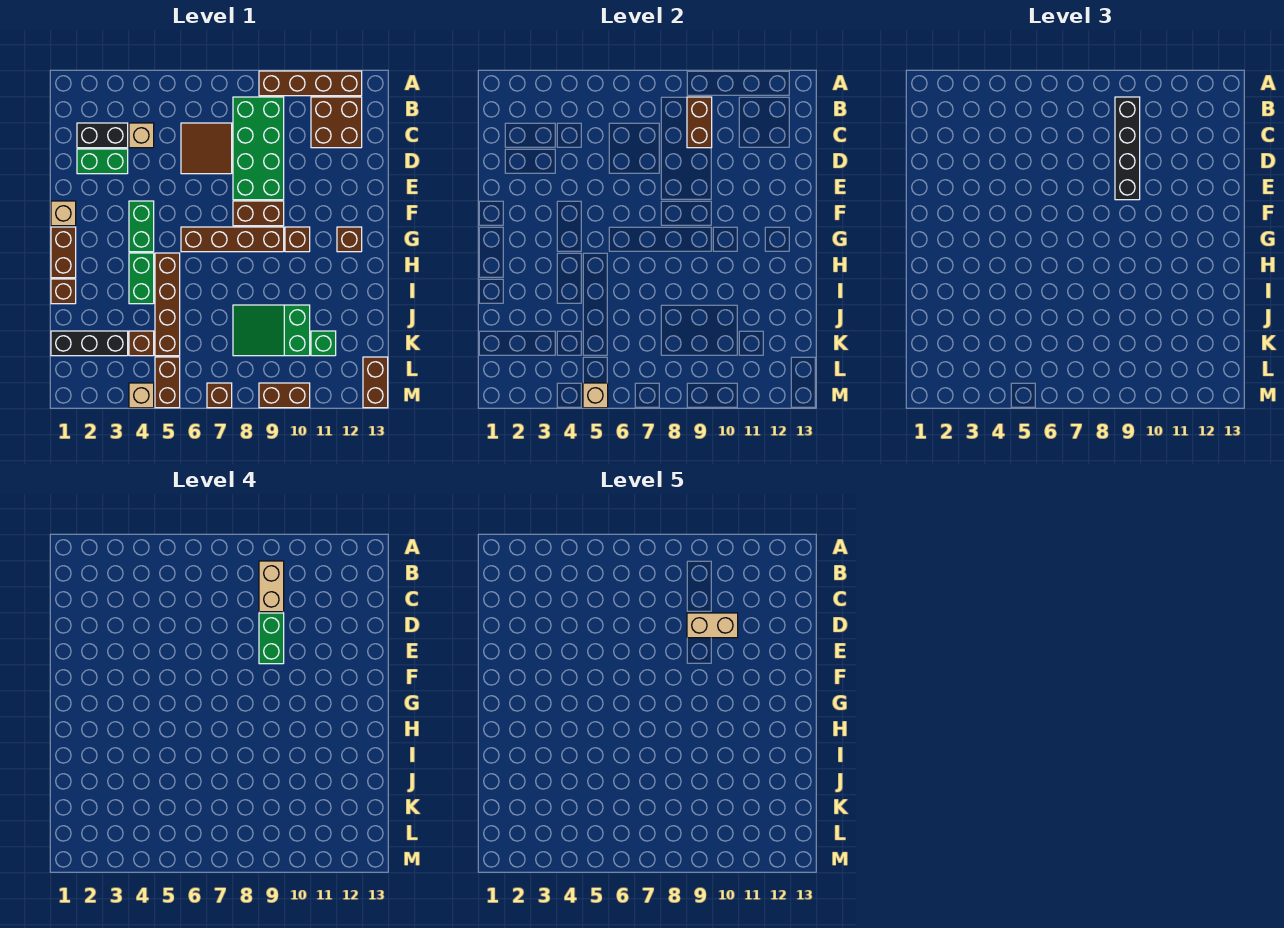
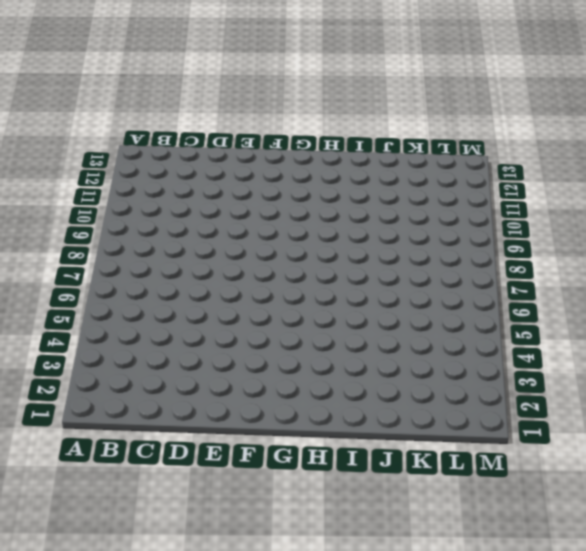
none -> brown 1x4 brick [259,71,362,96]
none -> green 2x4 brick [233,97,284,200]
none -> brown 2x2 brick [311,97,362,148]
none -> black 1x2 brick [77,123,128,148]

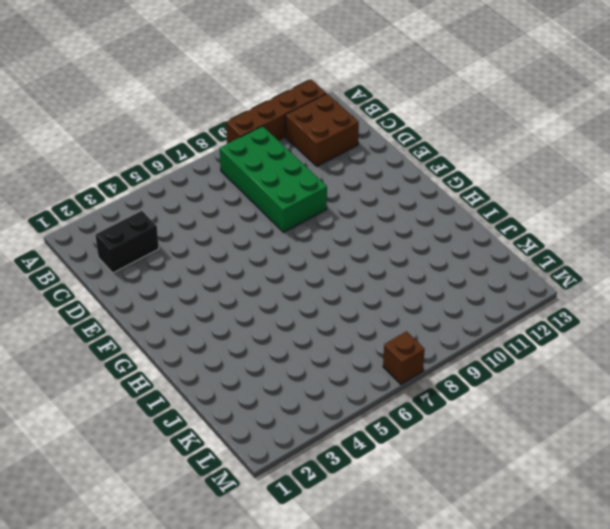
none -> tan 1x1 brick [129,123,154,148]
none -> brown 2x2 tile [181,123,232,174]
none -> green 1x2 brick [77,149,128,174]
none -> tan 1x1 brick [51,201,76,226]

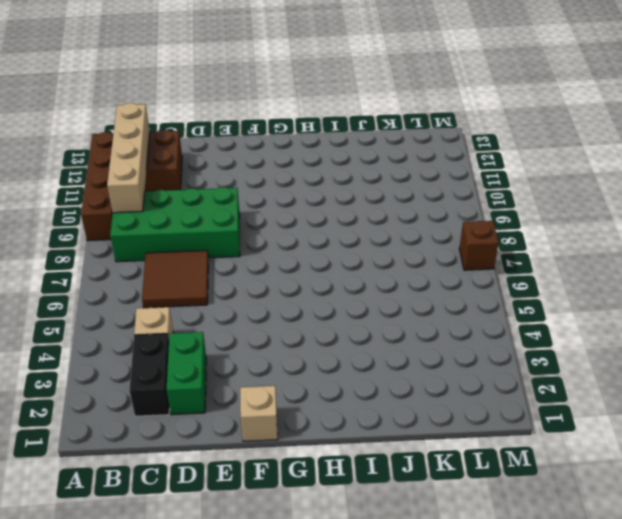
tan 1x4 brick [107,103,150,213] -> brown 1x2 brick [687,97,712,148]
none -> green 1x2 brick [129,201,154,252]
none -> brown 1x2 brick [233,201,284,226]
none -> brown 1x2 brick [51,227,76,278]
none -> brown 1x4 brick [181,227,284,252]

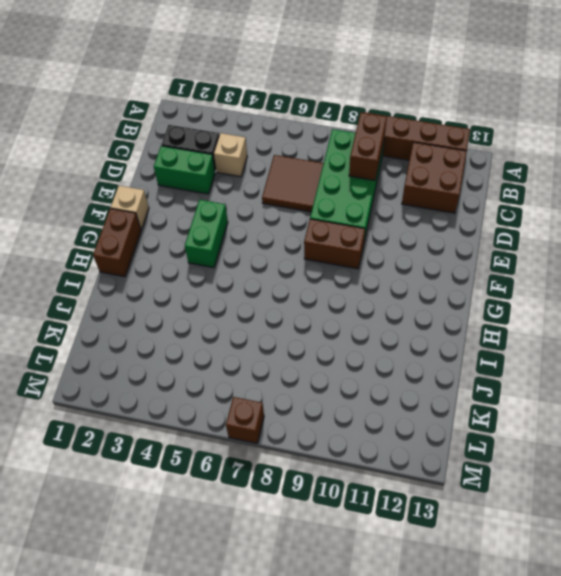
none -> brown 1x4 brick [181,227,284,252]
none -> brown 1x1 brick [285,227,310,252]
none -> brown 1x1 brick [337,227,362,252]
none -> green 1x2 brick [129,253,154,304]

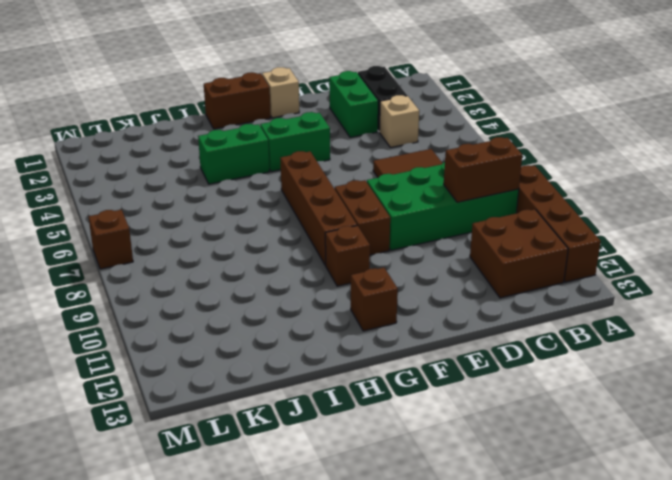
none -> brown 1x4 brick [155,253,180,356]
none -> brown 1x1 brick [51,279,76,304]
none -> green 2x3 slope [233,305,310,356]
none -> black 1x3 brick [51,331,128,356]

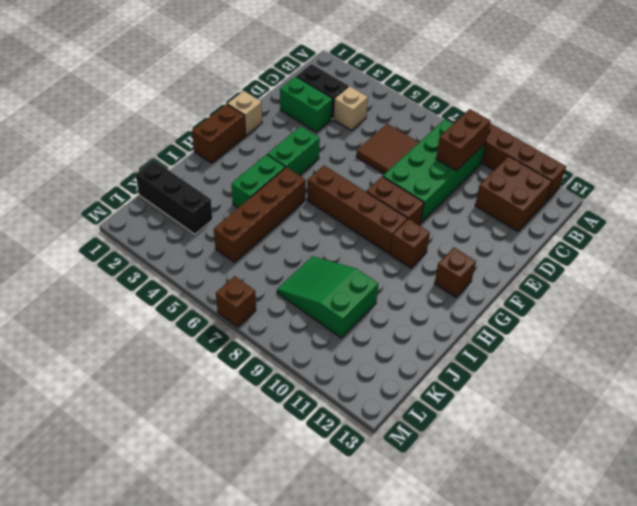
none -> brown 1x1 brick [51,279,76,304]
none -> brown 1x1 brick [129,331,154,356]
none -> green 1x1 brick [311,331,336,356]
none -> brown 1x2 brick [155,357,180,408]

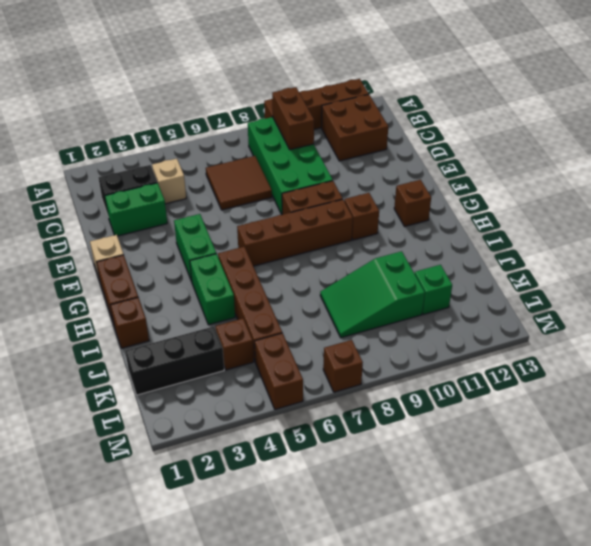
none -> brown 1x2 brick [363,357,388,408]
none -> tan 1x1 brick [129,383,154,408]
none -> brown 1x2 brick [259,383,310,408]
none -> tan 1x1 brick [583,383,608,408]

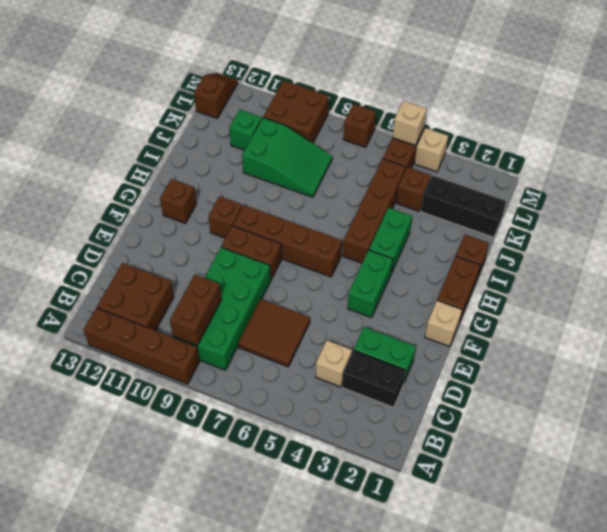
brown 2x2 brick [263,80,329,143] -> brown 1x2 brick [259,383,310,408]
brown 1x2 slope [194,73,238,118] -> brown 1x2 brick [363,357,388,408]
none -> black 1x4 brick [1115,97,1140,200]
none -> tan 1x2 brick [259,561,284,612]
none -> green 1x2 brick [259,613,284,664]
none -> tan 1x2 brick [687,613,738,638]

